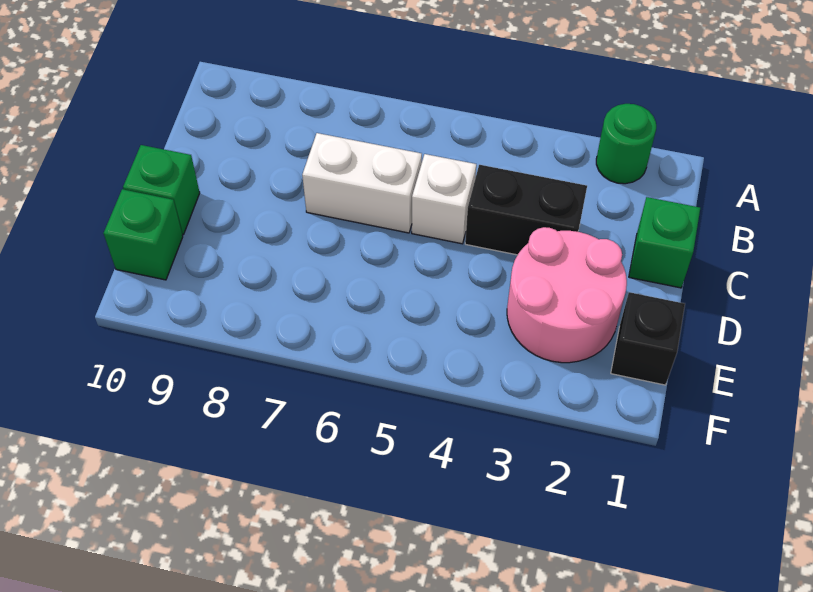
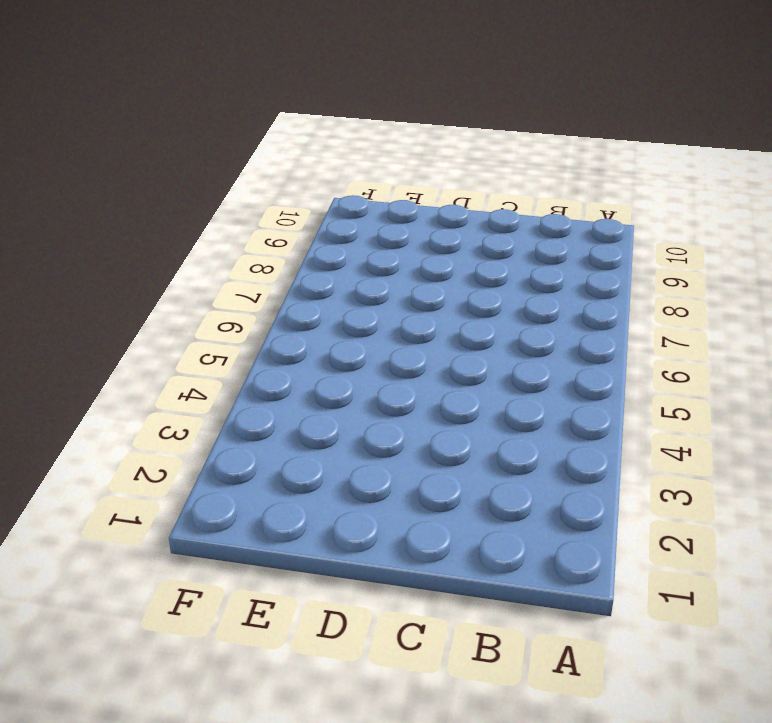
none -> green 1x1 round brick [596,104,656,184]
none -> green 1x1 brick [629,197,700,288]

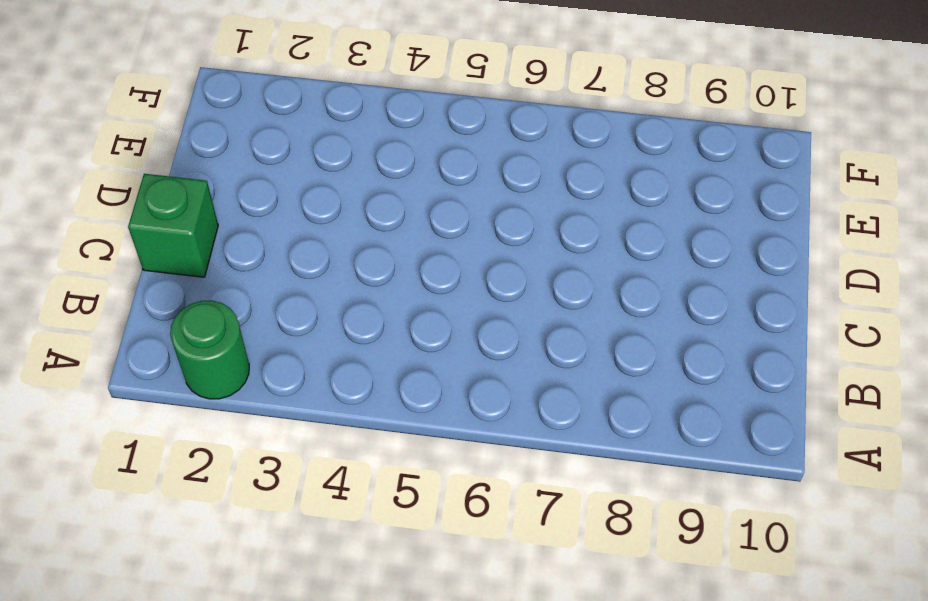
none -> black 1x2 brick [465,165,587,255]
none -> white 1x1 brick [412,154,476,244]

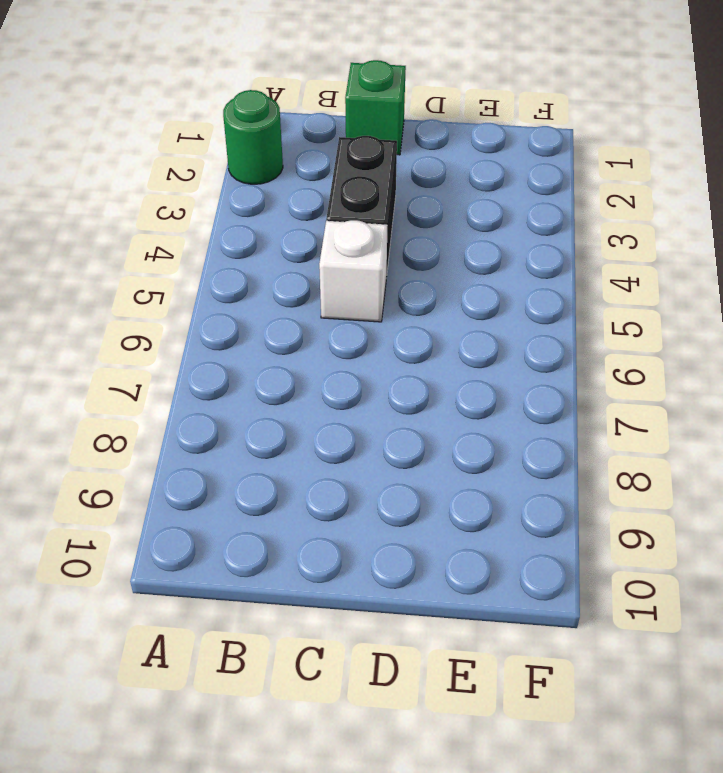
none -> white 1x2 brick [302,133,422,233]
none -> pink 2x2 round brick [507,227,627,363]

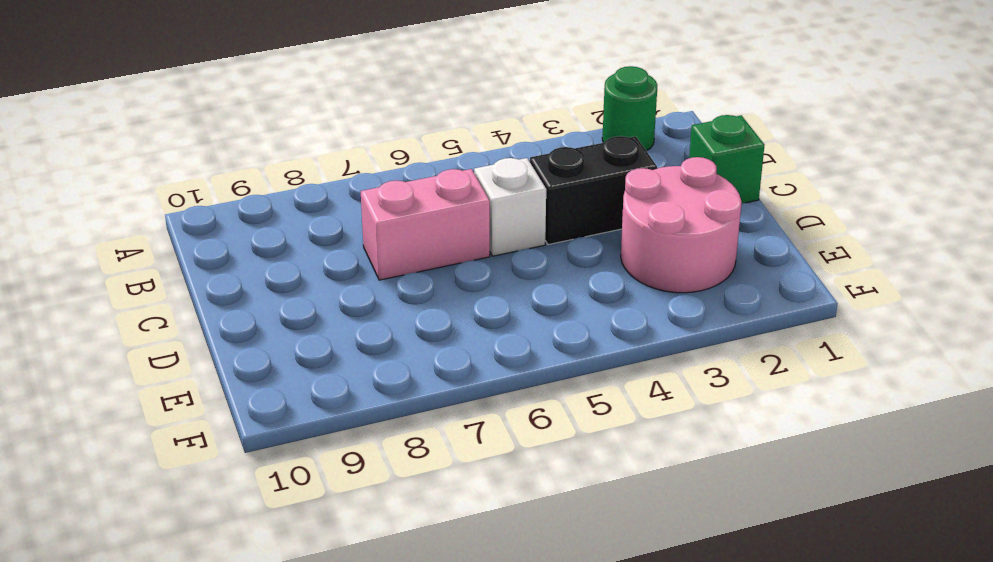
pink 1x2 brick [361,169,490,280] -> white 1x2 brick [302,133,422,233]
none -> green 1x1 brick [123,145,200,235]
none -> black 1x1 brick [611,292,685,385]

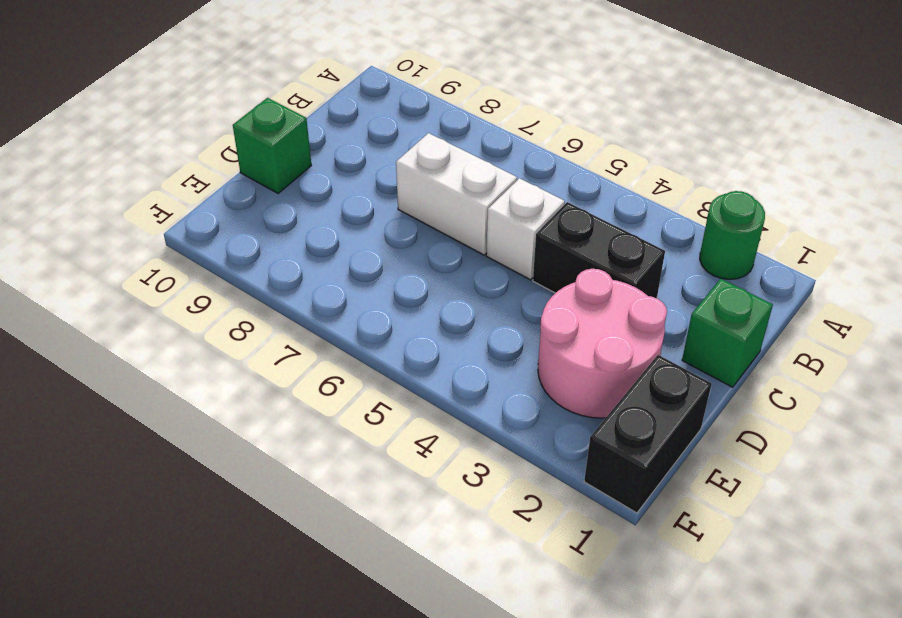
black 1x2 brick [584,355,712,513] -> black 1x1 brick [611,292,685,385]
none -> green 1x1 brick [104,189,183,280]

